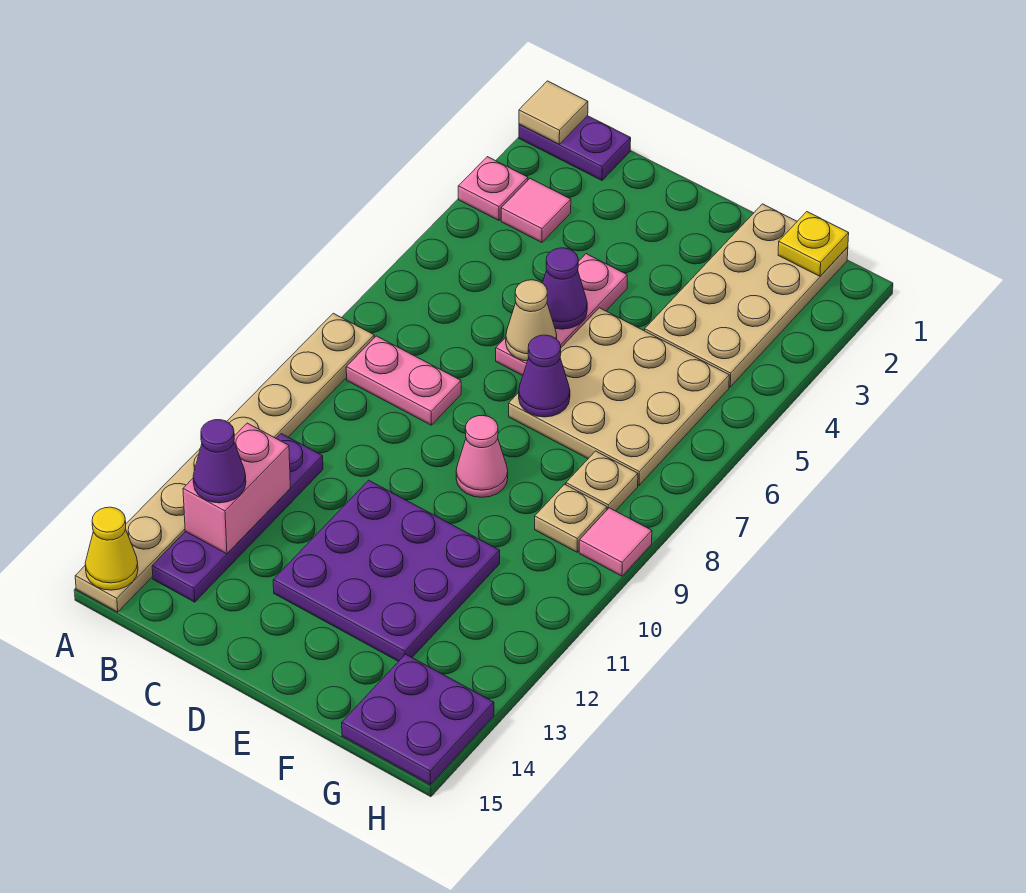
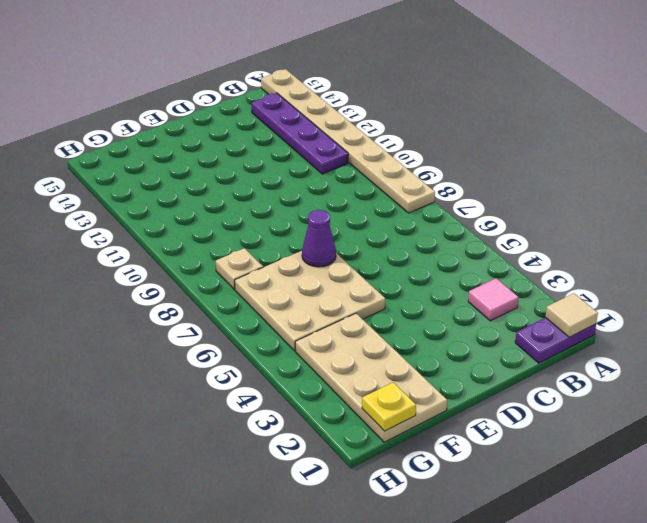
none -> pink 1x1 plate [458,157,528,220]
none -> pink 1x2 plate [346,336,461,425]
none -> pink 1x3 plate [496,254,627,376]

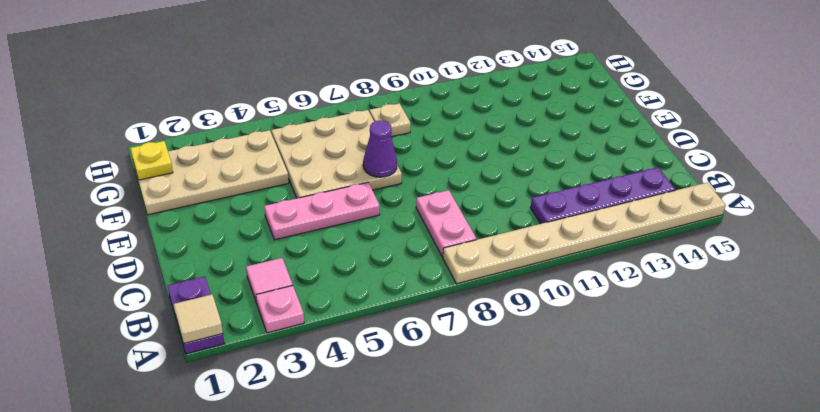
none -> purple 3x3 plate [273,480,500,661]
none -> pink 1x1 cone [456,416,508,497]
none -> tan 1x1 plate [535,484,607,552]

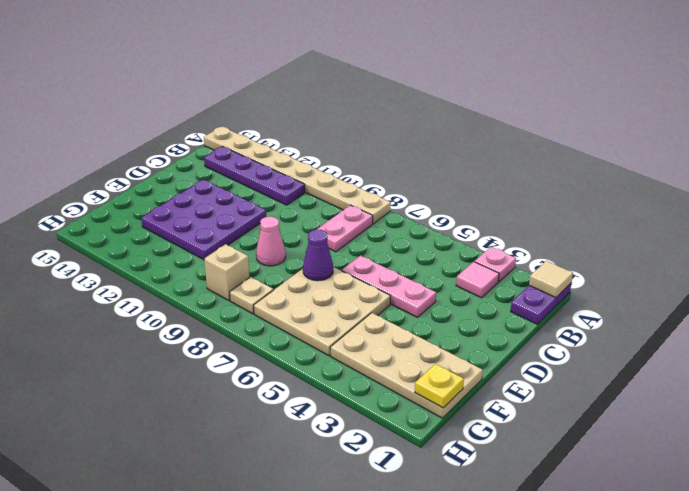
tan 1x1 brick [204,244,249,301] -> tan 1x1 plate [535,484,607,552]
none -> purple 2x2 plate [342,654,494,785]
none -> pink 1x1 tile [579,508,652,576]
none -> yellow 1x1 cone [85,507,138,590]

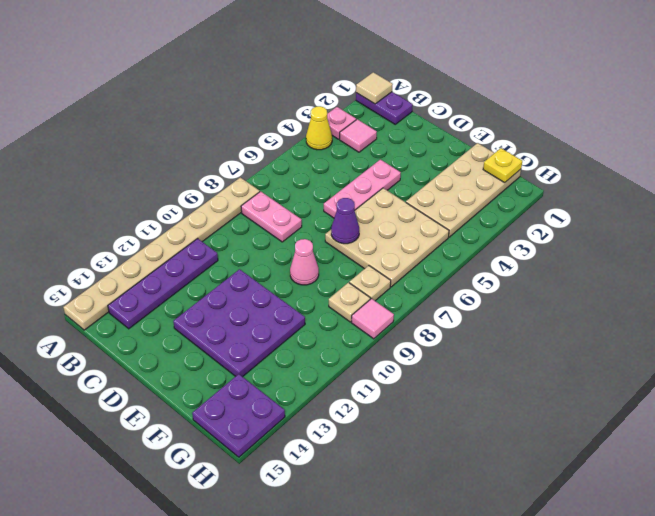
yellow 1x1 cone [306,106,332,150] -> yellow 1x1 cone moved to [85,507,138,590]
none -> pink 1x2 brick [183,423,290,554]
none -> purple 1x1 cone [543,248,587,329]
none -> tan 1x1 cone [506,280,557,361]

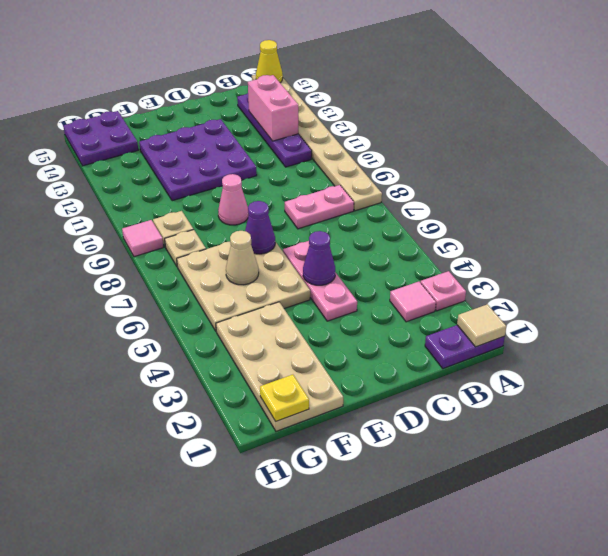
tan 1x1 cone [226,231,259,285] -> tan 1x1 cone moved to [506,280,557,361]
none -> purple 1x1 cone [193,420,246,503]

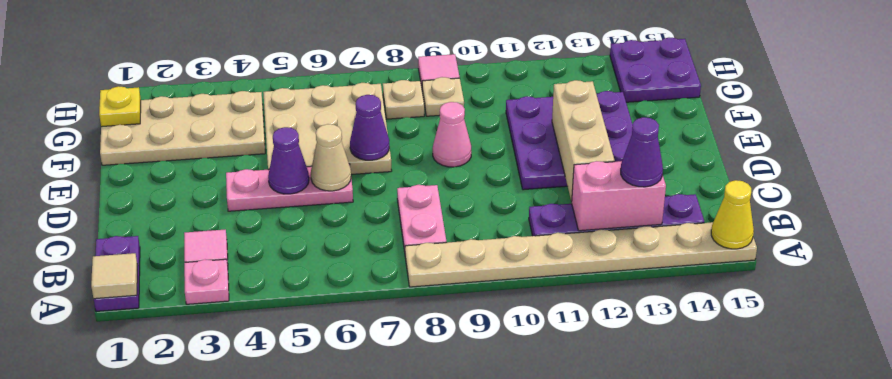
tan 1x3 brick [552,80,615,202] -> none

